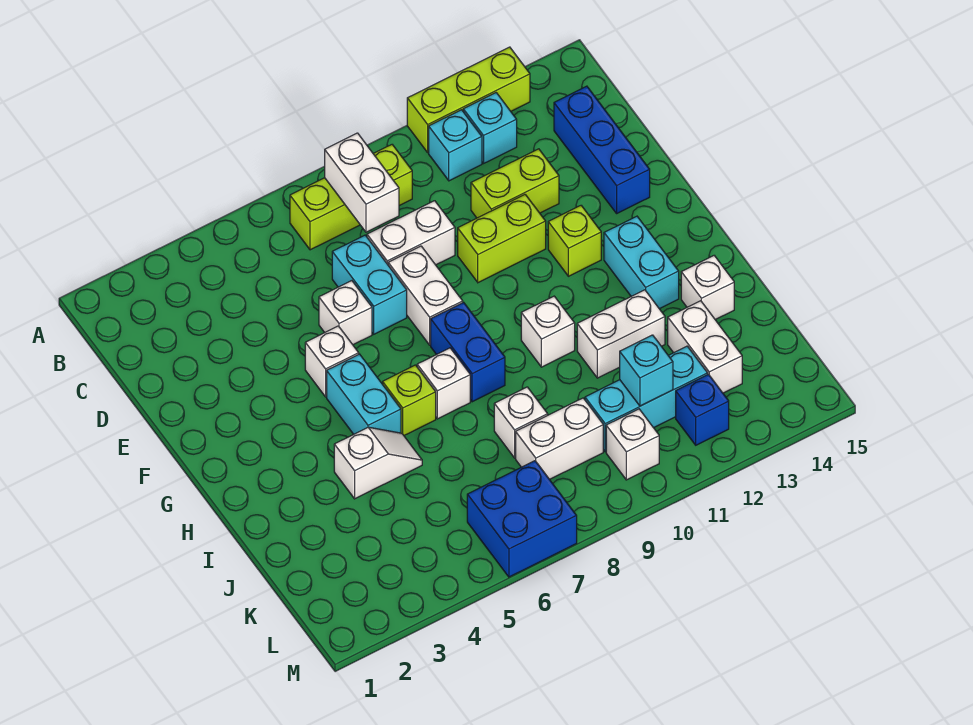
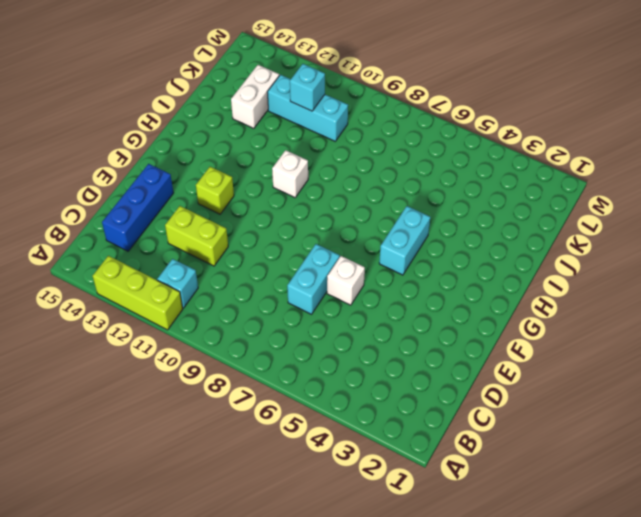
none -> lime 1x3 brick [290,145,412,250]
none -> cyan 1x1 brick [463,93,517,163]
none -> white 1x2 brick [367,201,455,265]
none -> white 1x2 brick [388,246,463,345]

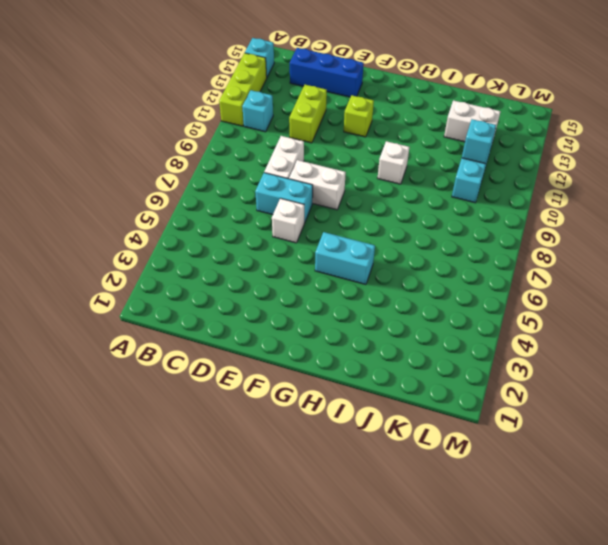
cyan 1x1 brick [245,38,274,77] -> cyan 1x1 brick moved to [463,93,517,163]
none -> lime 1x3 brick [290,145,412,250]
none -> lime 1x2 brick [458,195,546,283]
none -> white 1x1 brick [305,326,359,397]
none -> blue 1x2 brick [431,302,505,402]

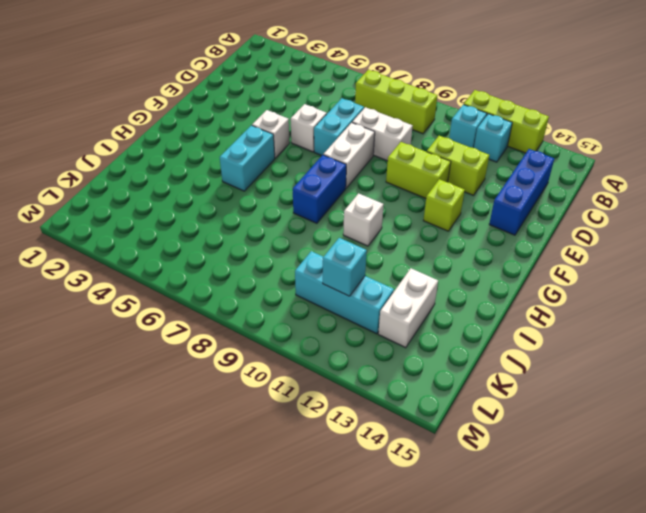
none -> cyan 1x2 brick [604,216,679,309]
none -> lime 1x1 brick [383,365,436,435]
none -> white 1x1 brick [417,348,470,419]
none -> white 1x2 slope [334,427,422,499]

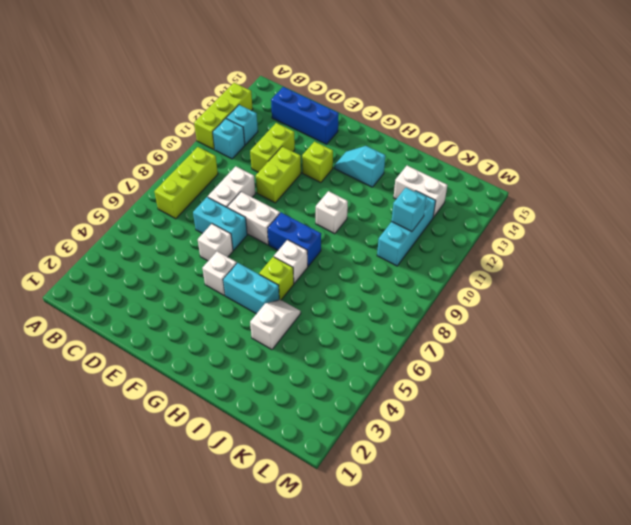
cyan 1x2 slope [334,146,385,187] -> cyan 1x2 brick [604,216,679,309]
none -> white 1x2 brick [577,290,665,378]
none -> white 1x1 brick [681,256,734,320]
none -> white 1x1 brick [494,387,548,458]
none -> white 1x2 brick [516,398,603,479]

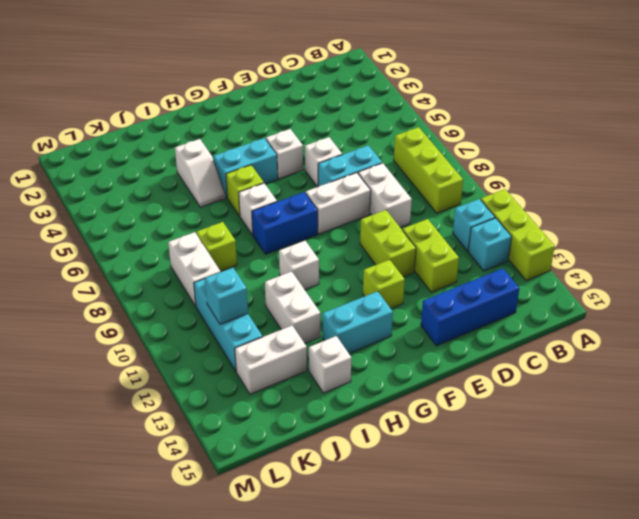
lime 1x1 brick [196,222,237,271] -> white 1x1 brick [494,387,548,458]
none -> blue 2x2 brick [467,461,577,577]
none -> white 1x1 brick [606,409,659,480]
none -> blue 1x1 brick [676,374,729,445]
none -> white 1x2 brick [325,133,399,232]

